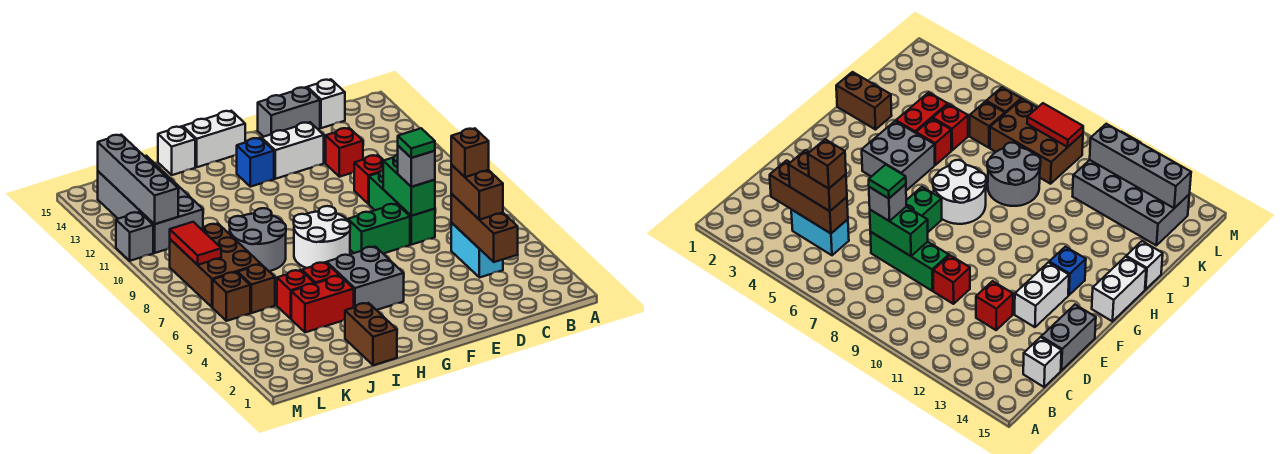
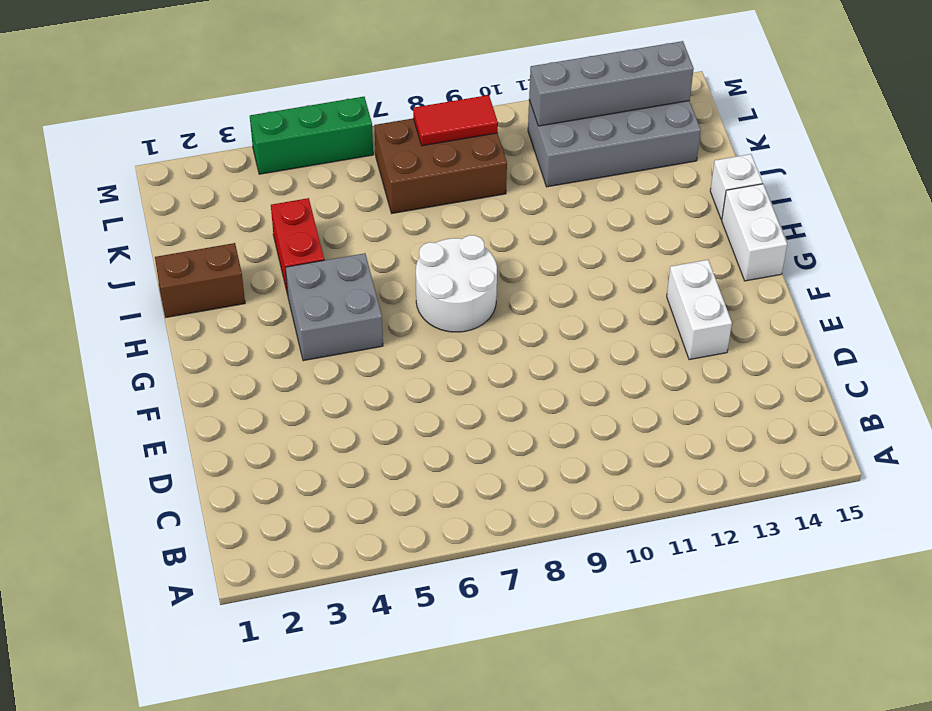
green 1x3 brick [250,97,373,174] -> green 1x3 brick moved to [369,170,435,245]
none -> cyan 1x2 brick [451,223,503,278]
none -> white 1x1 brick [307,79,345,128]
none -> red 1x1 brick [354,155,384,204]
none -> red 1x1 brick [326,128,363,177]

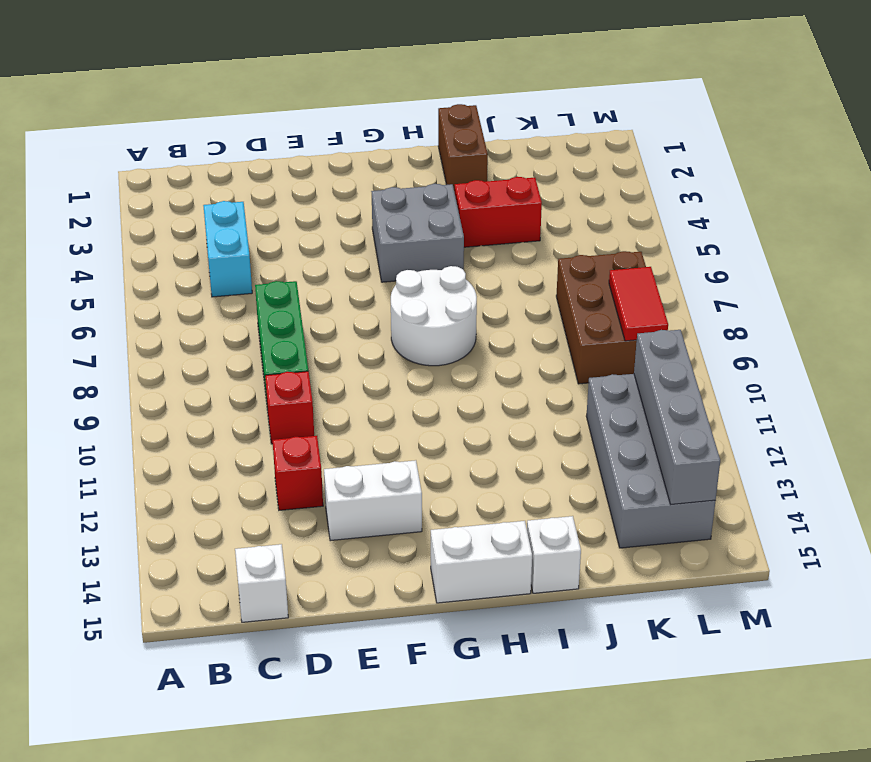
none -> grey 1x2 brick [258,87,320,137]
none -> green 1x2 brick [348,204,410,254]
none -> blue 1x1 brick [237,138,274,187]
none -> red 1x1 brick [302,262,339,284]

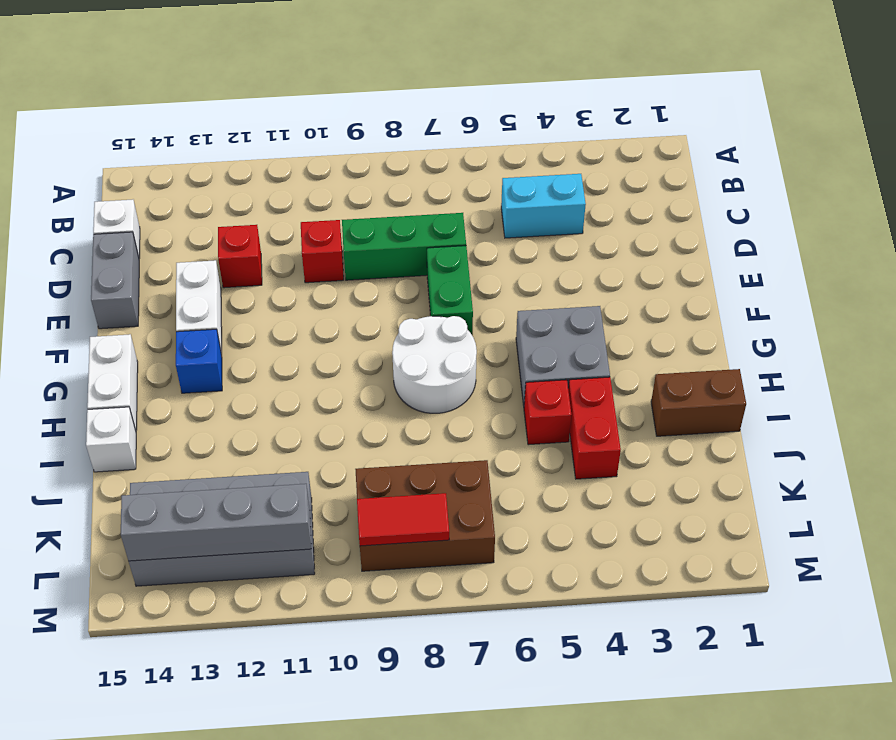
none -> grey 2x2 round brick [229,208,286,271]
none -> red 1x1 brick [277,270,314,319]
none -> brown 1x1 brick [238,264,275,313]
none -> brown 1x1 brick [213,272,250,321]

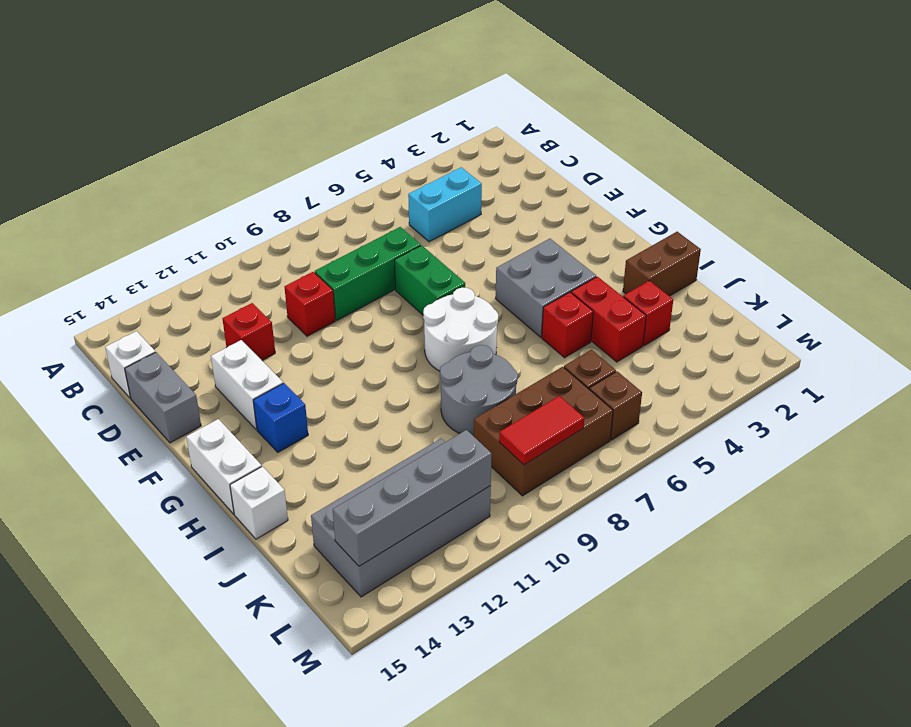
red 1x1 brick [623,281,673,346] -> red 1x1 brick moved to [277,270,314,319]
none -> grey 1x1 brick [116,212,153,261]
none -> brown 1x3 brick [451,194,518,262]
none -> green 1x2 brick [383,154,435,216]
none -> brown 1x2 brick [451,165,503,220]

